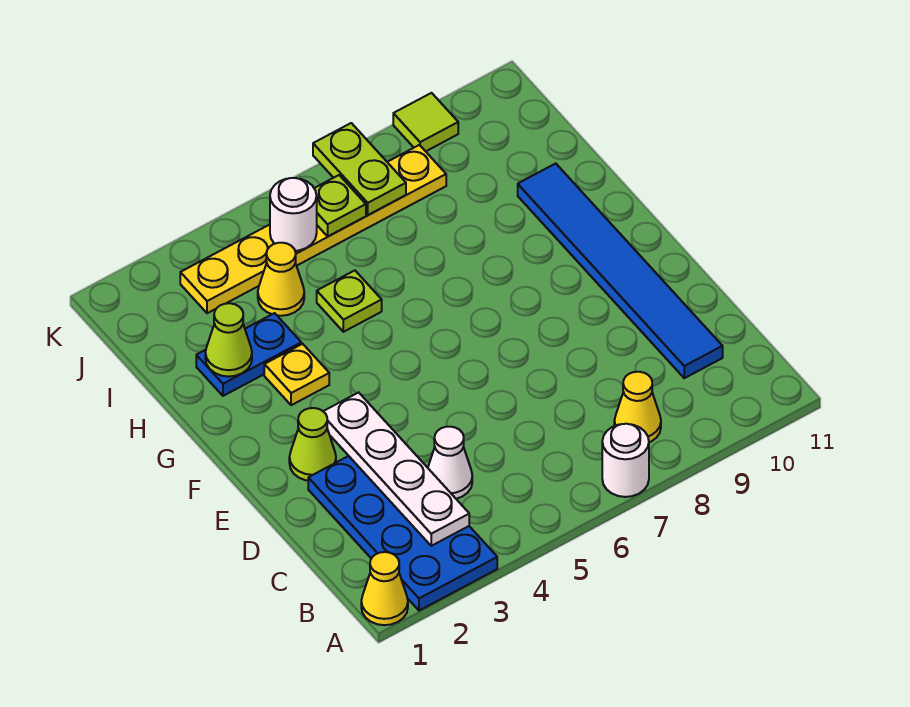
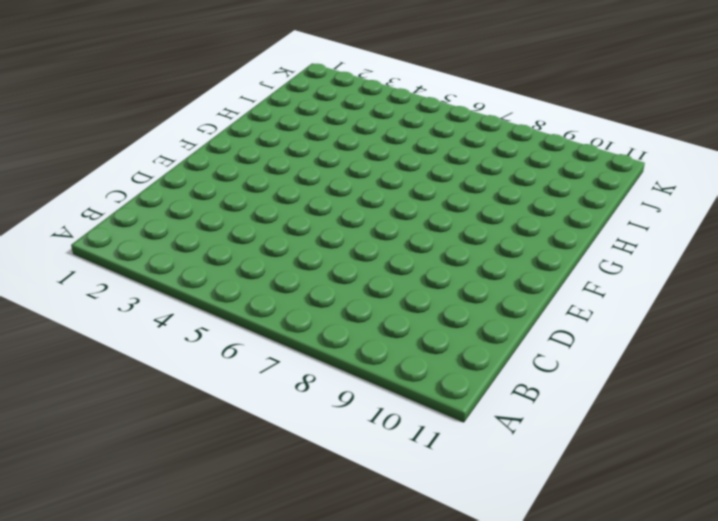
none -> yellow 1x1 cone [361,552,408,625]
none -> blue 2x4 plate [308,456,497,611]
none -> white 1x1 round brick [602,424,649,497]

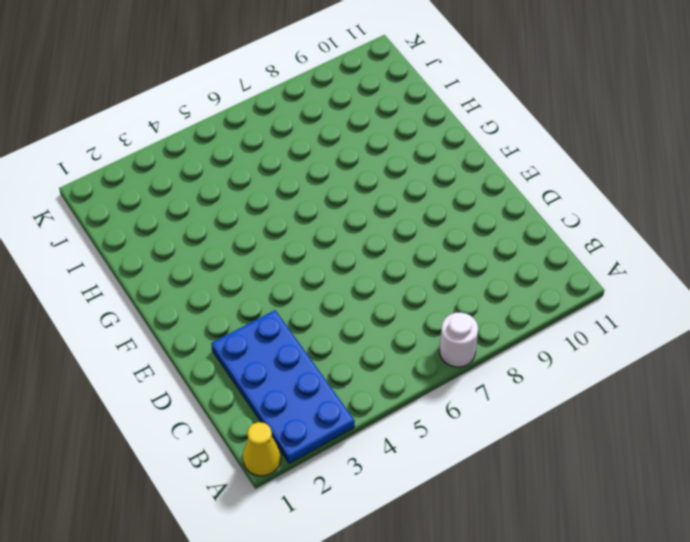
none -> yellow 1x1 cone [614,372,661,442]
none -> white 1x1 cone [428,427,472,499]
none -> blue 1x6 tile [518,164,723,378]

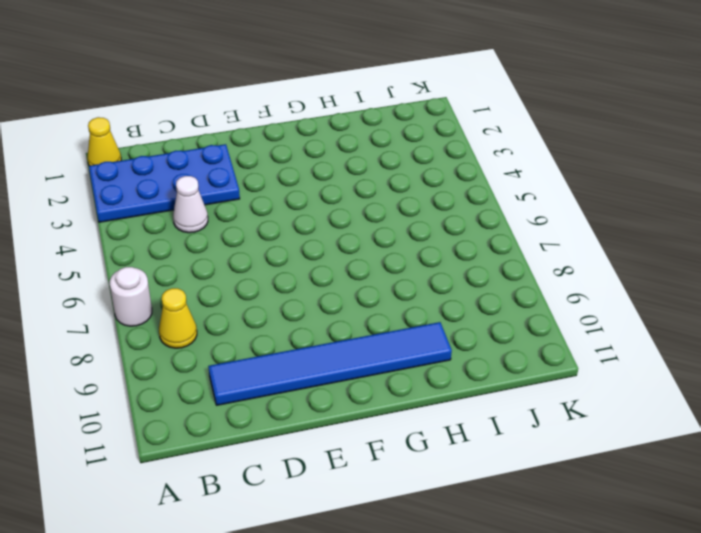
none -> lime 1x1 cone [289,408,336,481]
none -> yellow 1x1 plate [264,344,329,405]
none -> blue 1x2 plate [196,313,301,396]

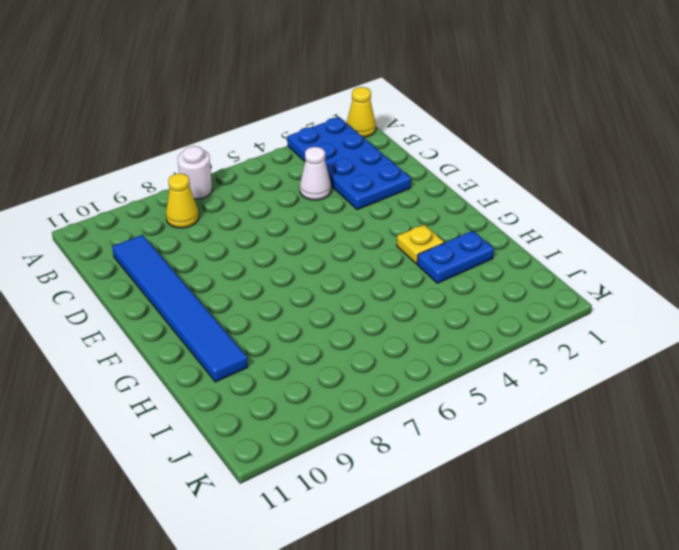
none -> lime 1x1 cone [289,408,336,481]
none -> lime 1x1 plate [317,271,382,332]
none -> yellow 1x1 cone [258,243,304,316]

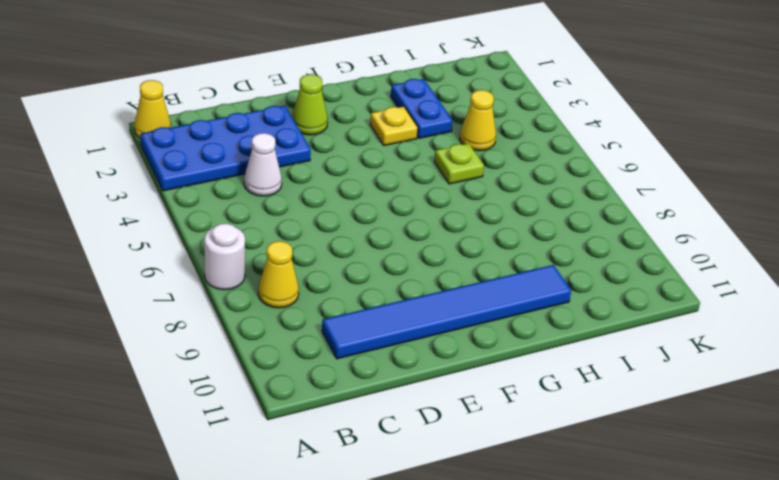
none -> yellow 1x6 plate [180,145,446,313]
none -> lime 1x1 tile [393,93,458,151]
none -> white 1x4 plate [323,392,469,546]

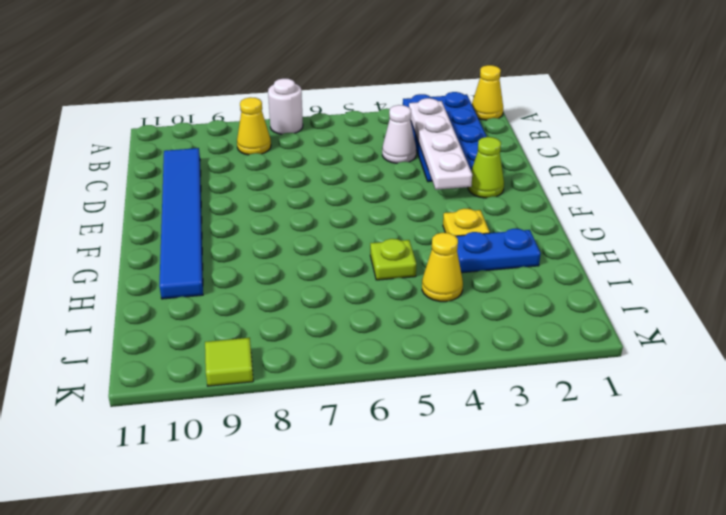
none -> yellow 1x6 plate [180,145,446,313]
none -> lime 1x1 cone [205,303,252,377]
none -> white 1x1 round brick [270,178,317,251]

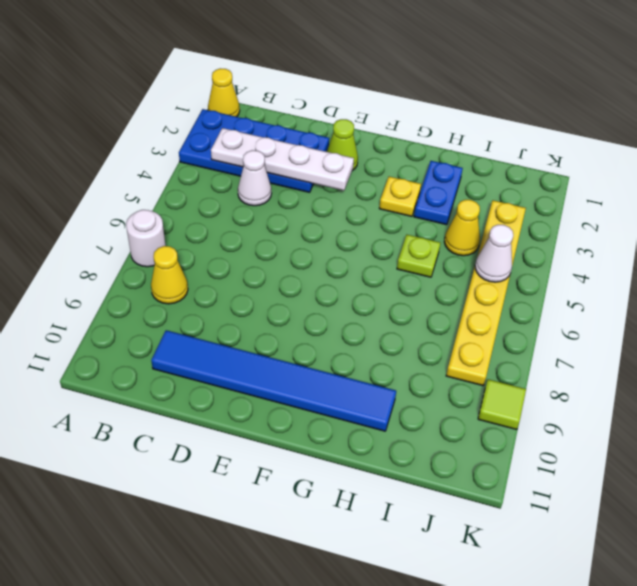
white 1x1 cone [475,225,513,282] -> white 1x1 round brick [270,178,317,251]
none -> lime 1x1 cone [205,303,252,377]
none -> lime 1x1 plate [314,175,366,236]
none -> lime 1x2 plate [313,123,406,215]

